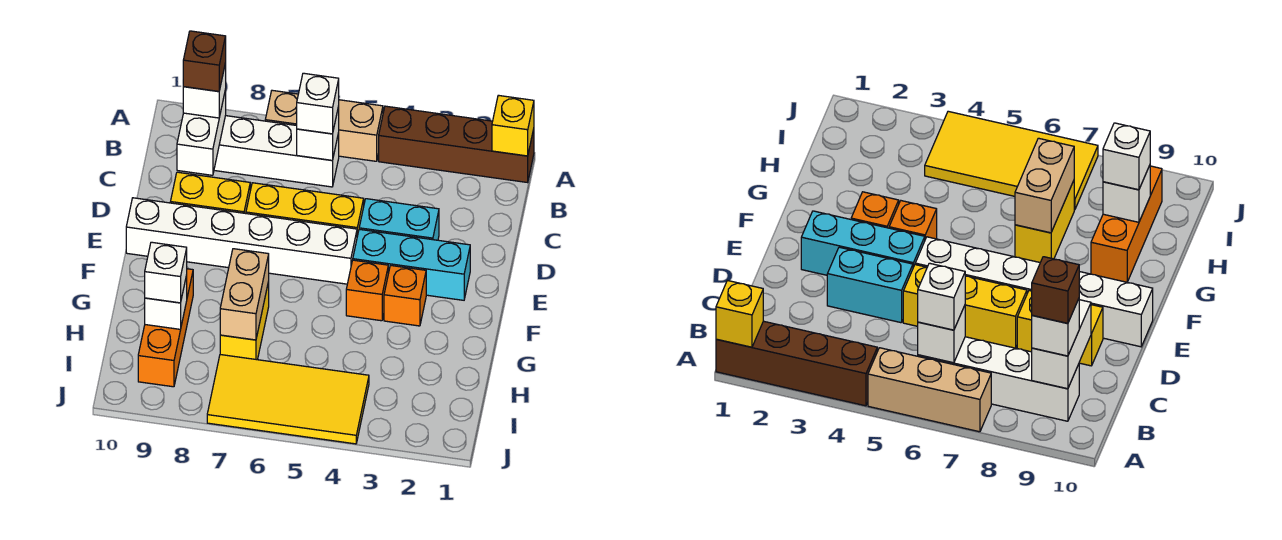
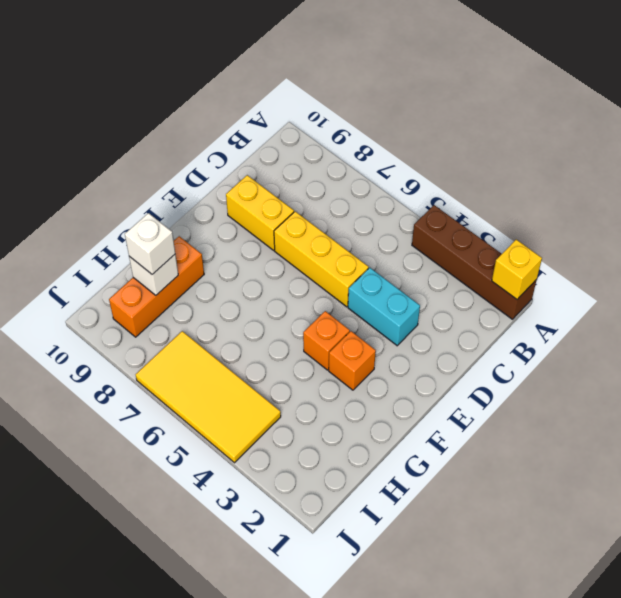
none -> tan 1x3 brick [265,90,383,161]
none -> white 1x4 brick [214,116,339,187]
none -> cyan 1x3 brick [353,229,470,300]

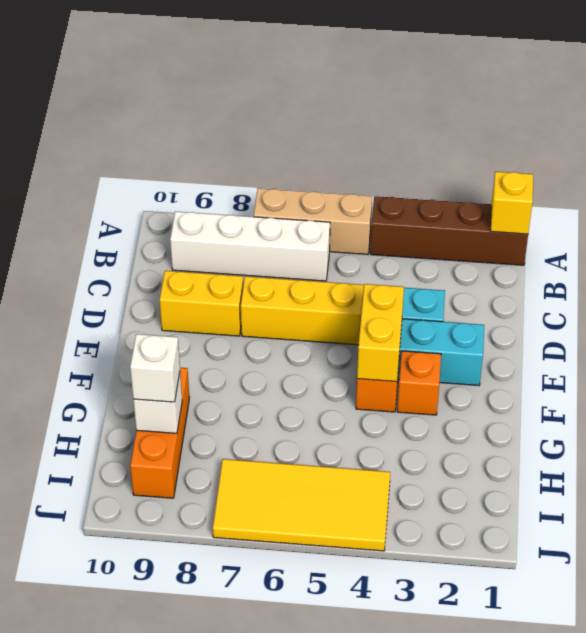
yellow 1x2 brick [357,284,404,382] -> yellow 1x2 brick moved to [220,282,269,360]
none -> white 1x6 brick [126,198,357,284]
none -> white 1x1 brick [297,106,339,160]
none -> white 1x2 brick [177,89,226,175]

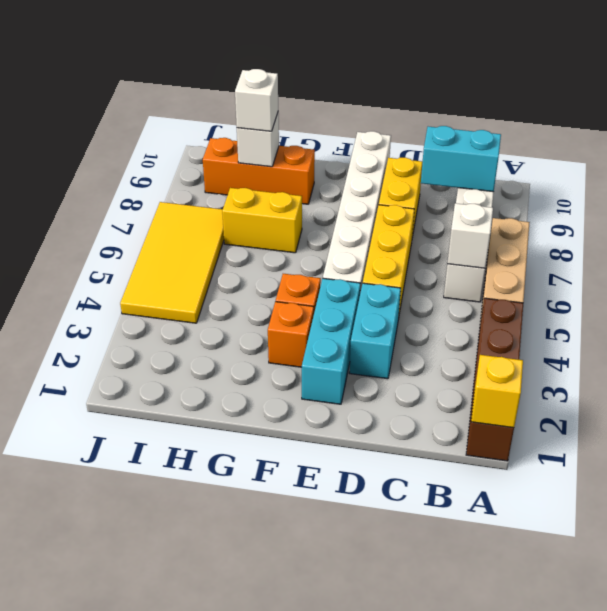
cyan 1x2 brick [421,126,501,192] -> white 1x2 brick [177,89,226,175]
none -> tan 1x2 brick [220,249,269,340]
none -> white 1x1 brick [297,73,339,134]
none -> white 1x1 brick [183,63,226,118]

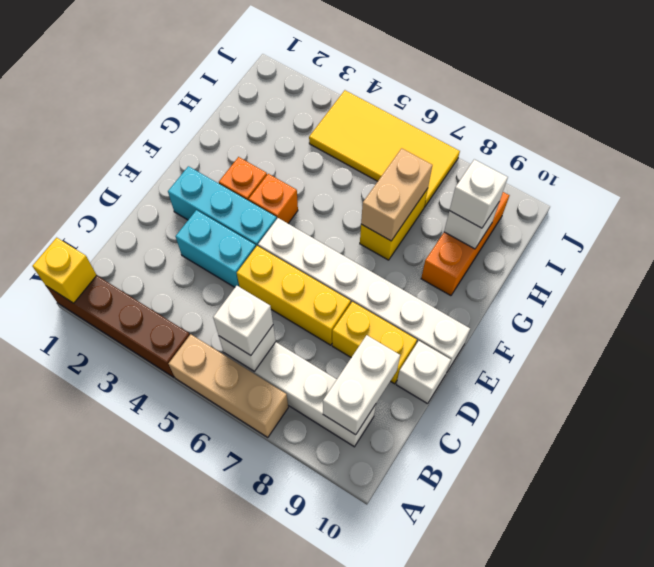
white 1x1 brick [396,341,451,404] -> white 1x1 brick moved to [183,63,226,118]
none -> brown 1x1 brick [183,31,226,91]

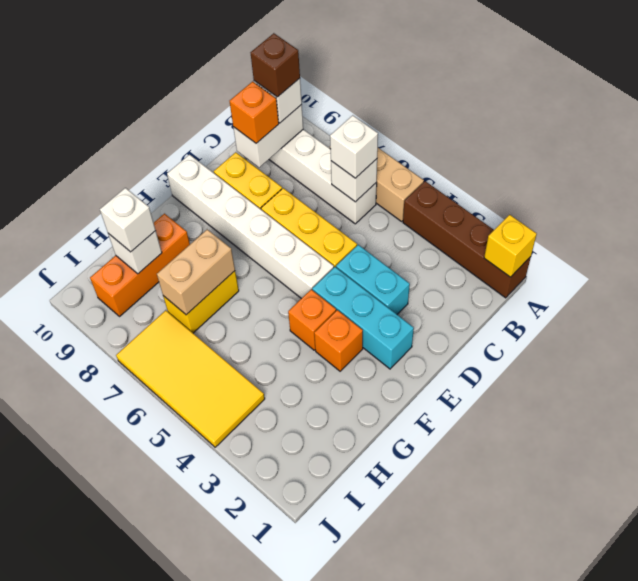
orange 1x1 brick [230,82,279,143] -> none

